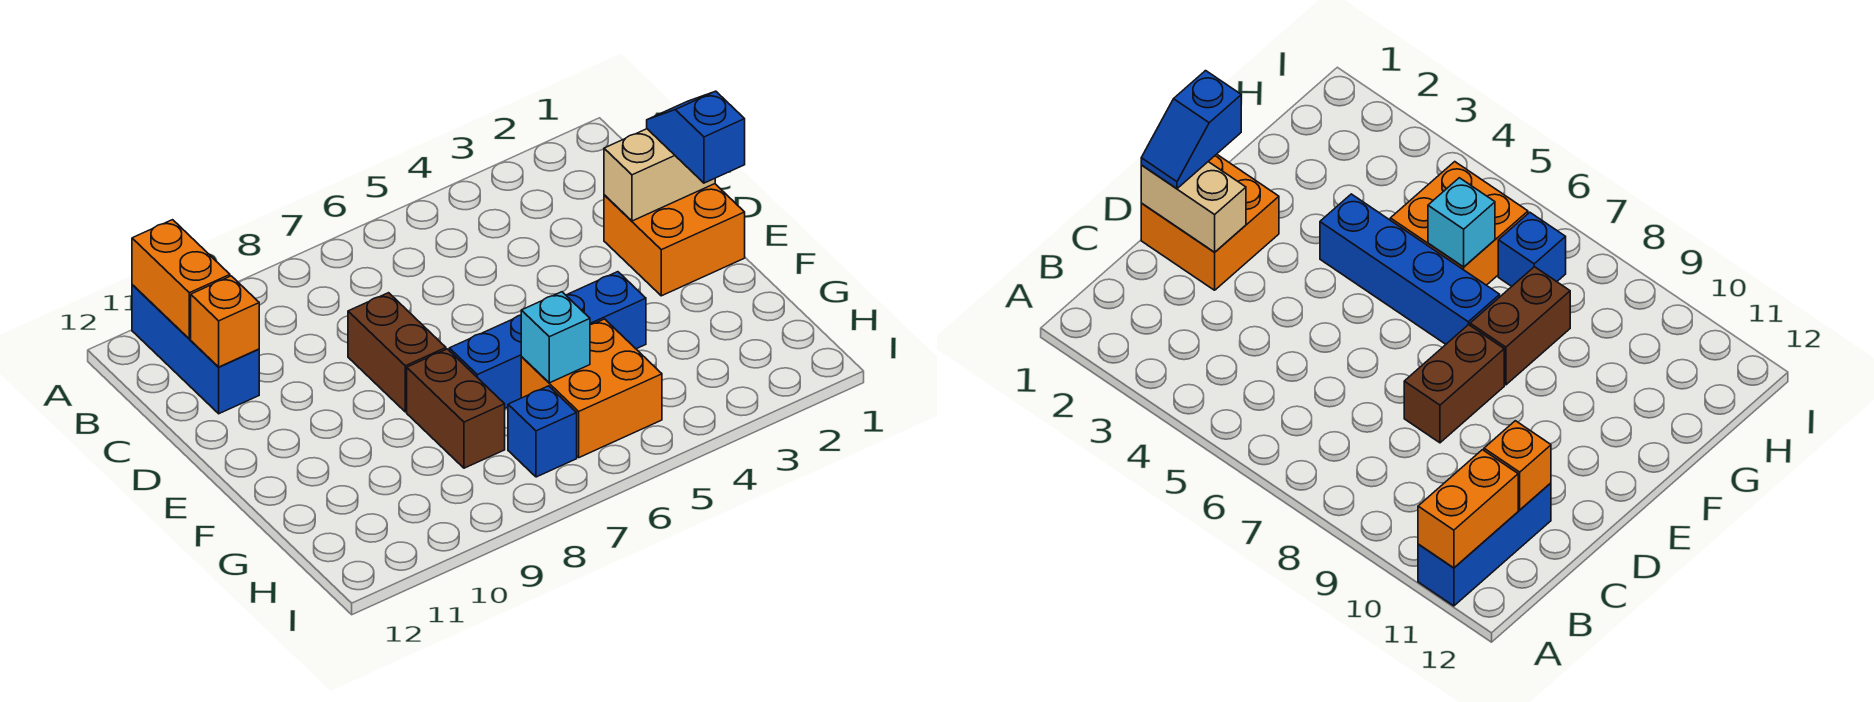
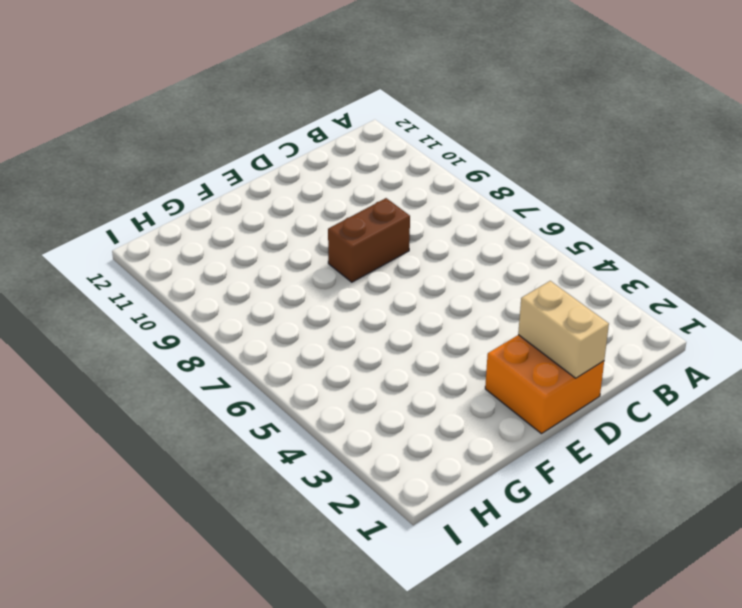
none -> blue 1x3 brick [132,285,259,414]
none -> blue 1x4 brick [449,272,646,408]
none -> brown 1x2 brick [407,349,505,468]

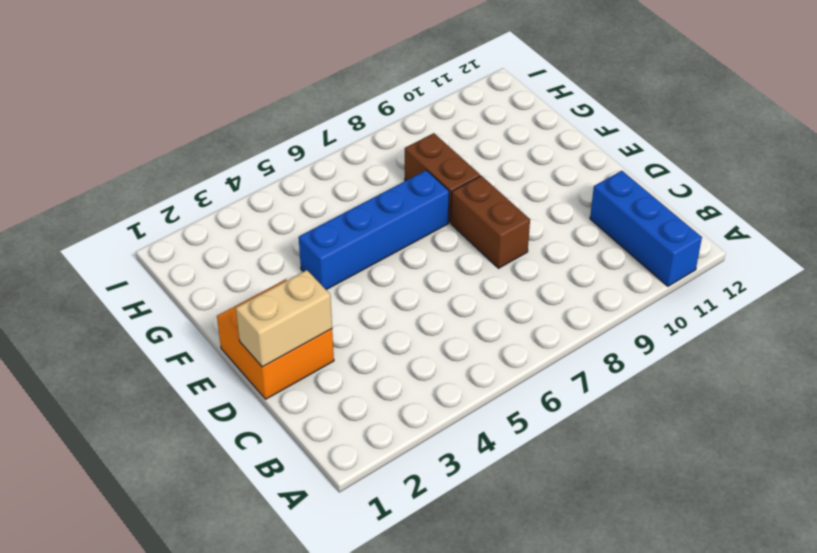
none -> orange 2x2 brick [521,319,662,458]
none -> blue 1x1 brick [508,386,577,477]
none -> orange 1x2 brick [132,220,230,339]

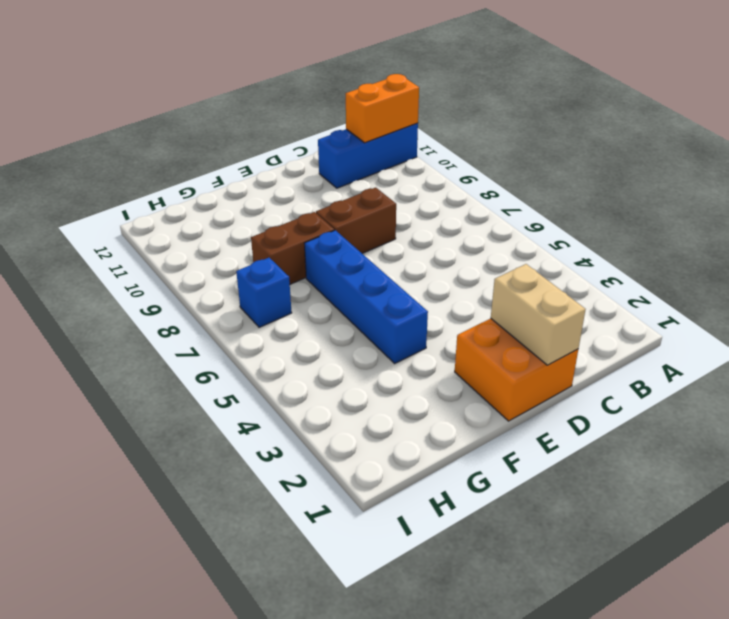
none -> orange 2x2 brick [521,319,662,458]
none -> orange 1x1 brick [191,276,259,367]
none -> cyan 1x1 brick [521,292,590,383]

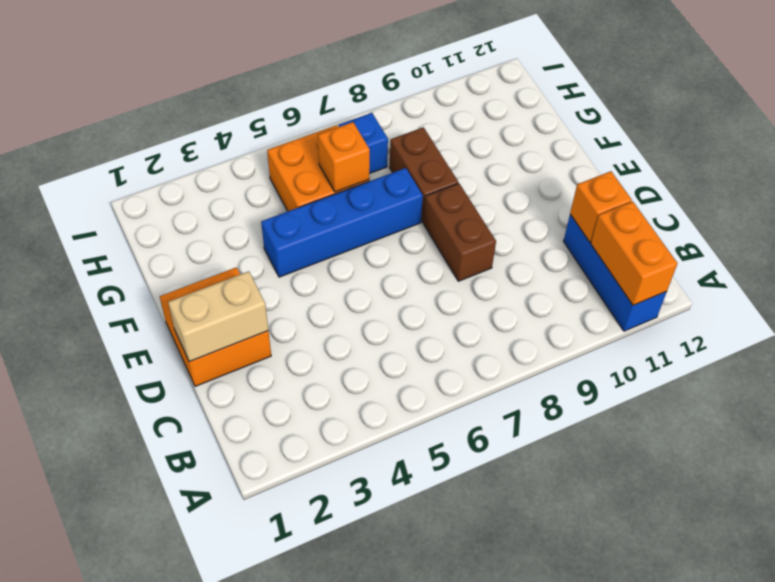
orange 1x1 brick [318,122,370,192] -> cyan 1x1 brick [521,292,590,383]
none -> blue 1x2 slope [647,91,745,183]

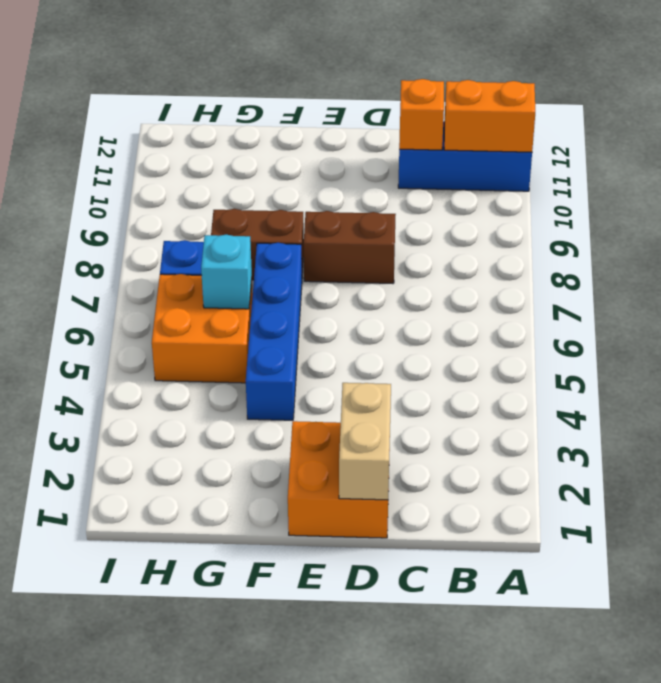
none -> blue 1x2 slope [647,91,745,183]

